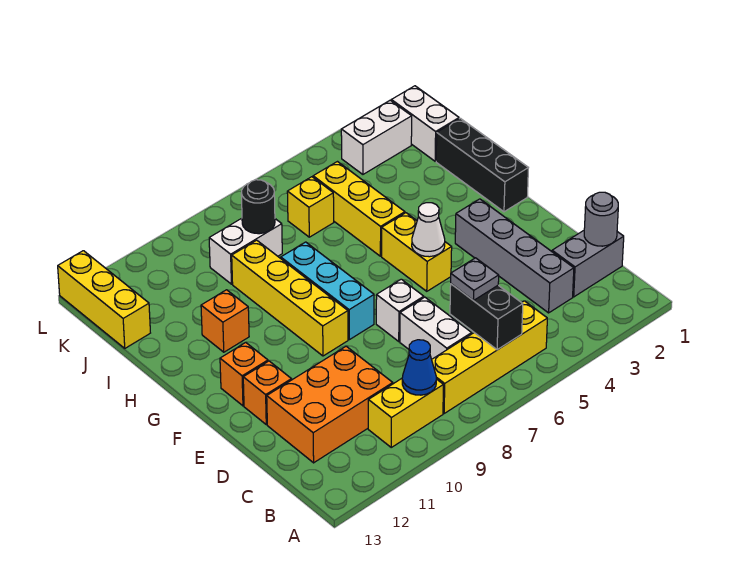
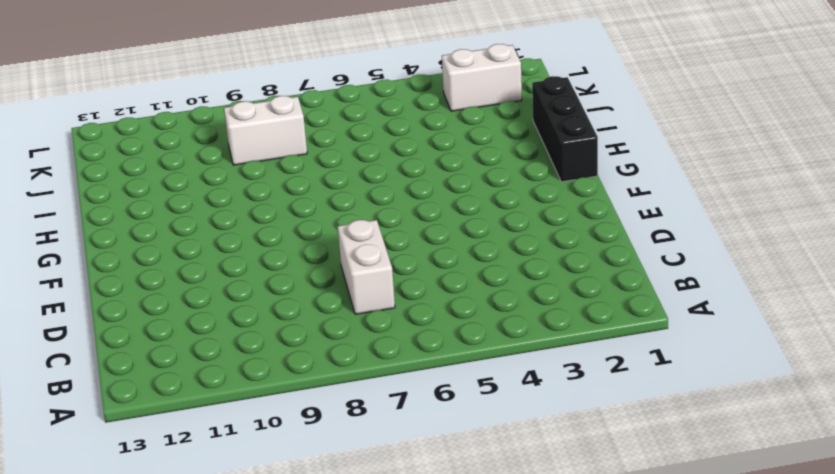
none -> yellow 1x4 brick [432,301,547,413]
none -> yellow 1x2 brick [368,379,443,447]
none -> grey 1x2 brick [552,231,624,297]

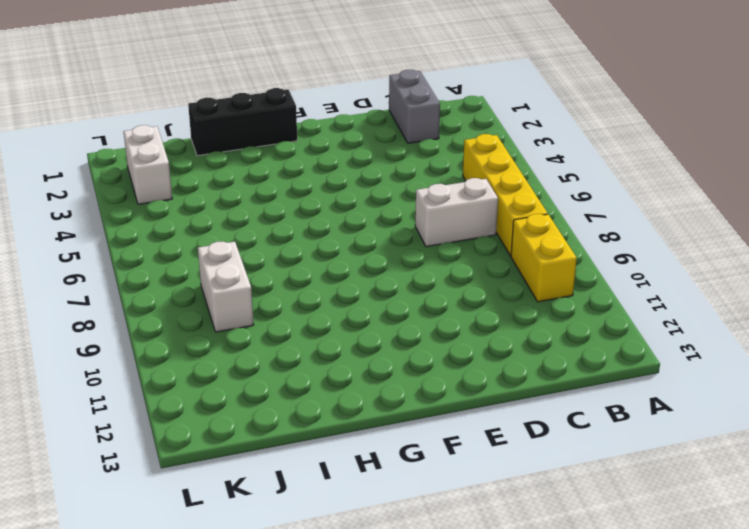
none -> grey 1x4 brick [455,199,574,313]
none -> orange 2x3 brick [267,346,393,463]
none -> white 1x1 brick [376,279,424,341]

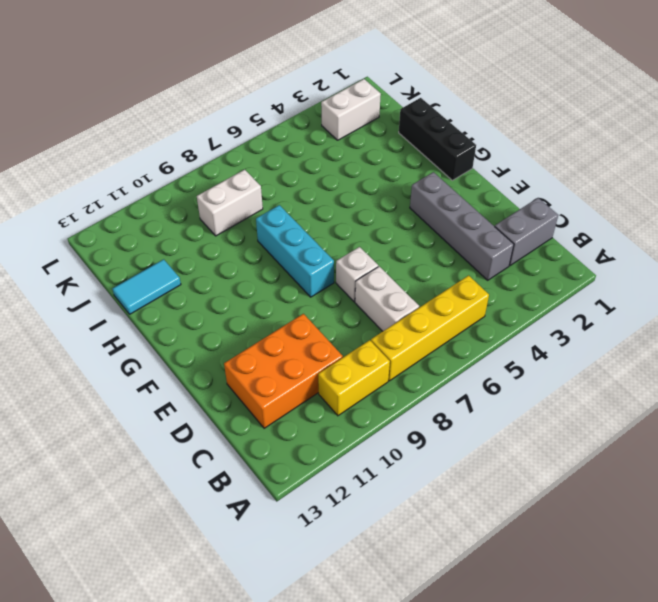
cyan 1x2 tile [112,259,181,314] -> none
none -> orange 1x1 brick [243,361,291,425]
none -> yellow 1x2 brick [382,213,452,291]
none -> yellow 1x4 brick [232,240,348,356]

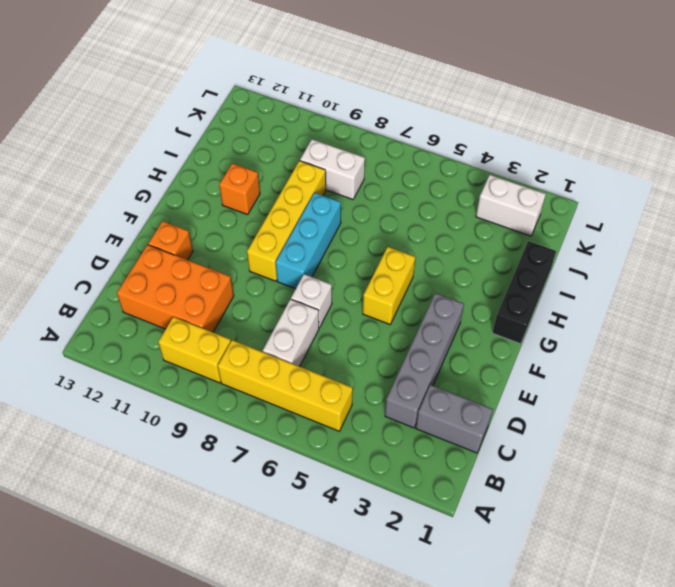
none -> orange 1x1 brick [220,342,268,406]
none -> yellow 1x3 brick [313,162,405,256]
none -> white 1x2 brick [391,86,459,161]

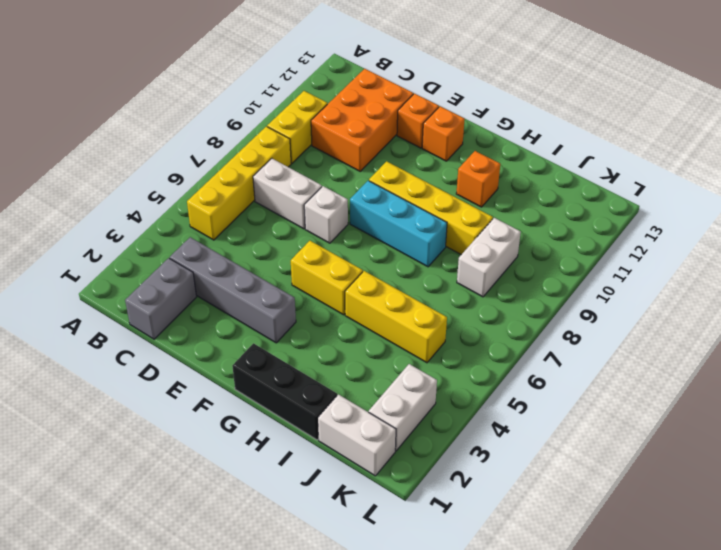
none -> yellow 1x1 brick [287,177,334,237]
none -> yellow 1x3 brick [58,251,150,348]
none -> black 1x2 brick [450,284,523,350]

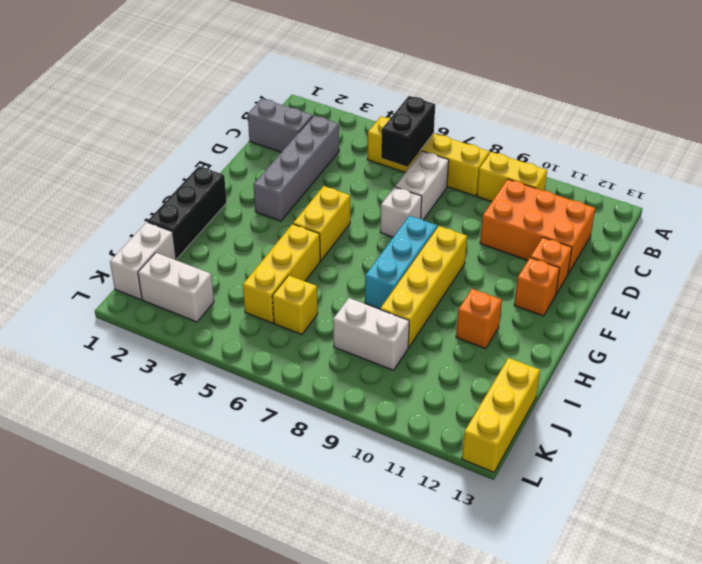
none -> blue 1x1 cone [402,340,436,395]
none -> grey 1x1 round brick [584,192,618,246]
none -> white 1x1 cone [412,203,445,257]

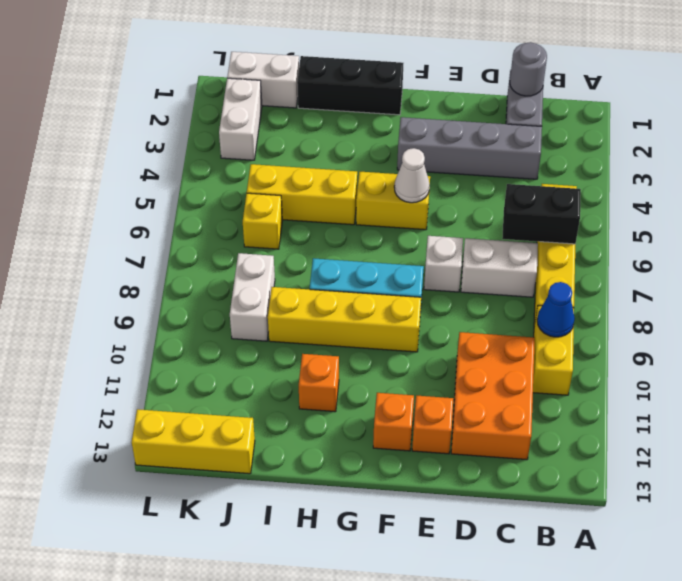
none -> black 1x1 round brick [241,180,275,234]
none -> grey 1x1 plate [451,258,499,300]

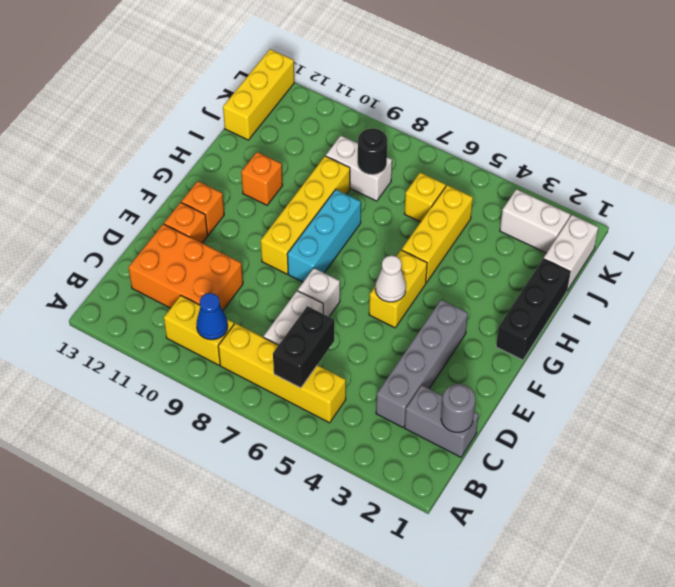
none -> grey 1x1 plate [451,258,499,300]

